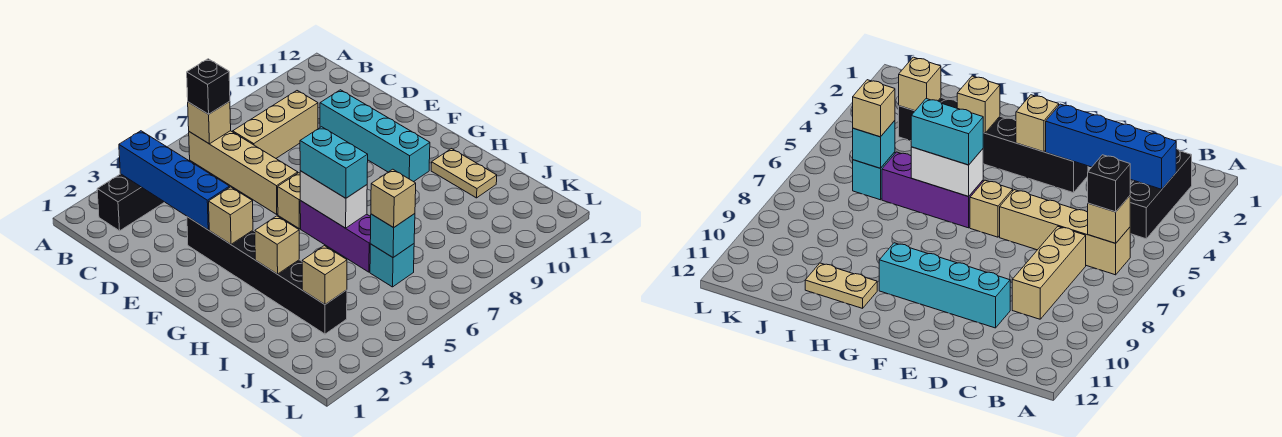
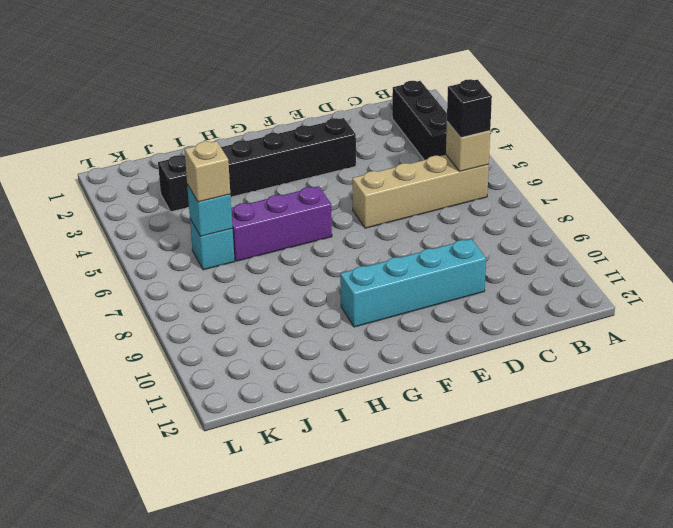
none -> tan 1x3 brick [233,91,318,158]
none -> tan 1x1 brick [278,173,301,229]
none -> tan 1x2 plate [431,149,497,198]

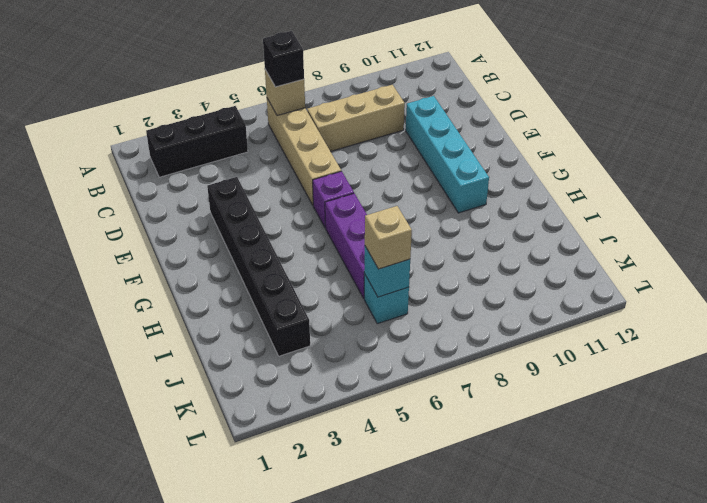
purple 1x1 brick [313,171,354,228] -> tan 1x1 brick [278,173,301,229]
none -> tan 1x2 plate [431,149,497,198]
none -> blue 1x4 brick [119,131,230,230]
none -> tan 1x1 brick [209,187,253,244]

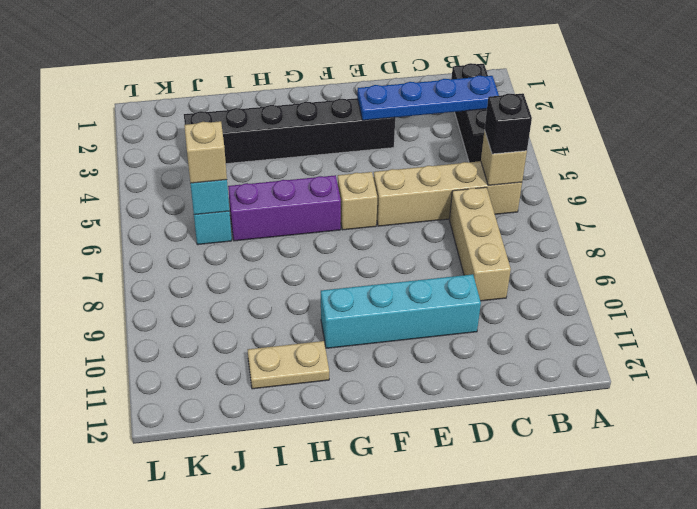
blue 1x4 plate [357,76,499,120] -> blue 1x4 brick [119,131,230,230]
none -> tan 1x1 brick [209,187,253,244]
none -> white 1x2 brick [300,171,367,228]
none -> tan 1x1 brick [255,216,299,274]

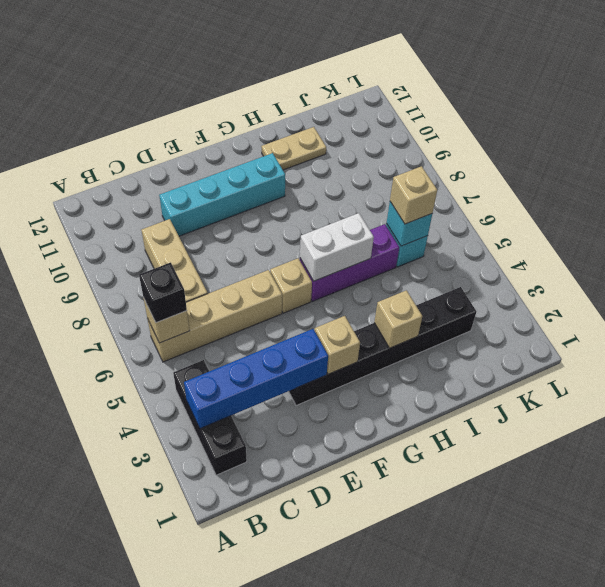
none -> tan 1x1 brick [302,246,347,304]
none -> cyan 1x2 brick [300,127,368,198]

